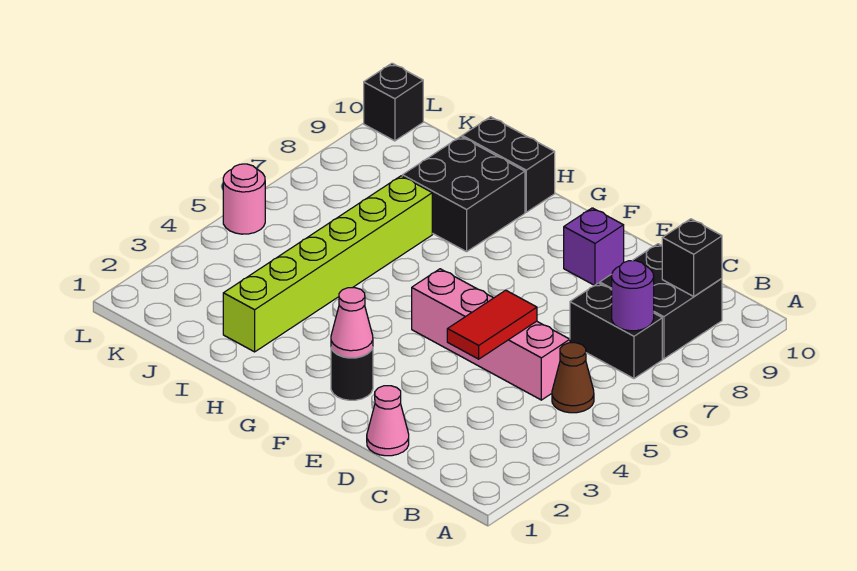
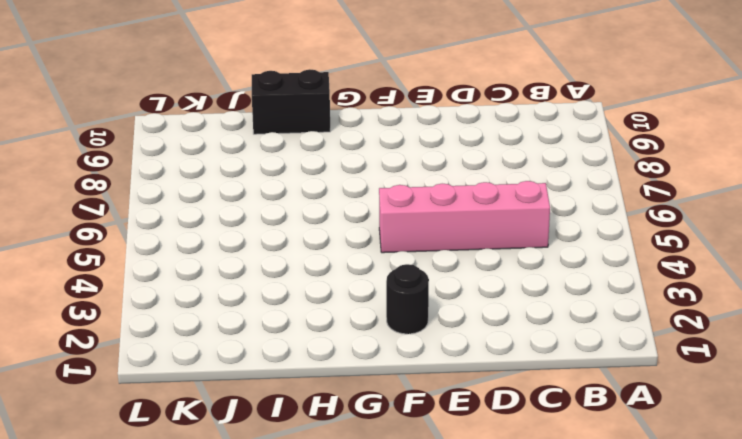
none -> brown 1x1 cone [552,343,594,413]
none -> black 1x2 brick [570,283,662,378]
none -> black 2x2 brick [600,244,722,359]

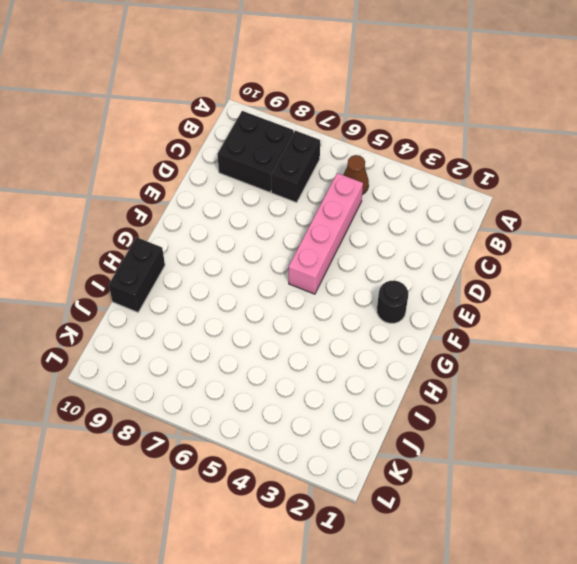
none -> pink 1x1 cone [367,386,409,456]
none -> purple 1x1 brick [564,208,624,285]
none -> black 2x2 brick [402,137,525,252]

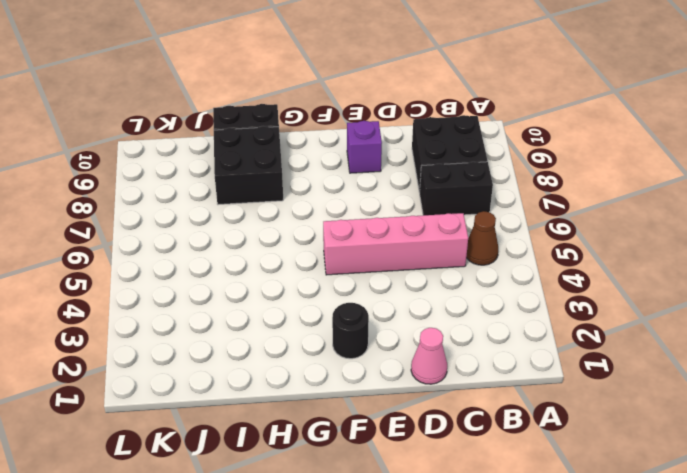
none -> lime 1x6 brick [223,176,432,352]
none -> pink 1x1 round brick [223,164,265,234]
none -> black 1x1 brick [364,63,423,141]

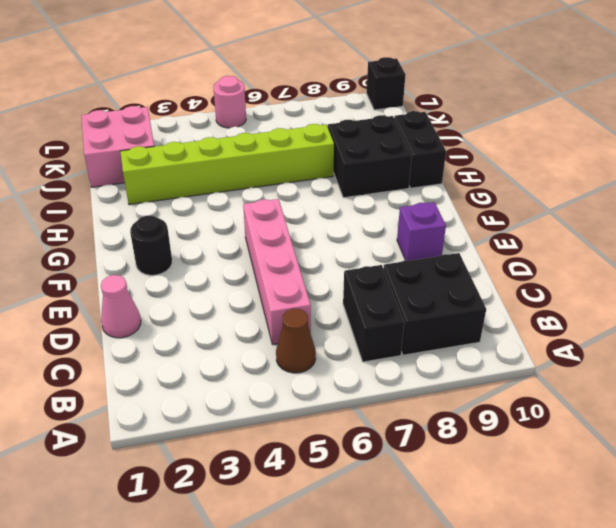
pink 2x2 brick [81,106,154,187] -> none
none -> purple 1x1 round brick [612,261,654,331]
none -> black 1x1 brick [662,219,722,296]
none -> red 1x2 tile [447,290,537,359]

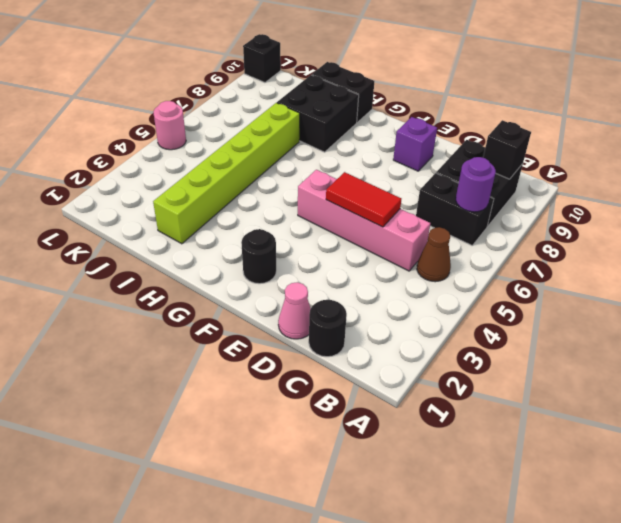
black 1x1 round brick [309,300,347,357] -> none
red 1x2 tile [326,172,401,227] -> red 1x2 tile turned to [447,290,537,359]
none -> pink 1x1 cone [331,288,373,358]

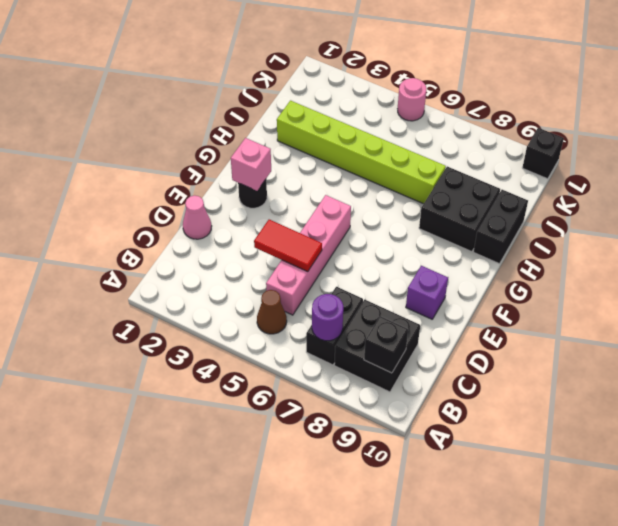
pink 1x1 brick [231,138,271,191] -> pink 1x1 cone [331,288,373,358]

